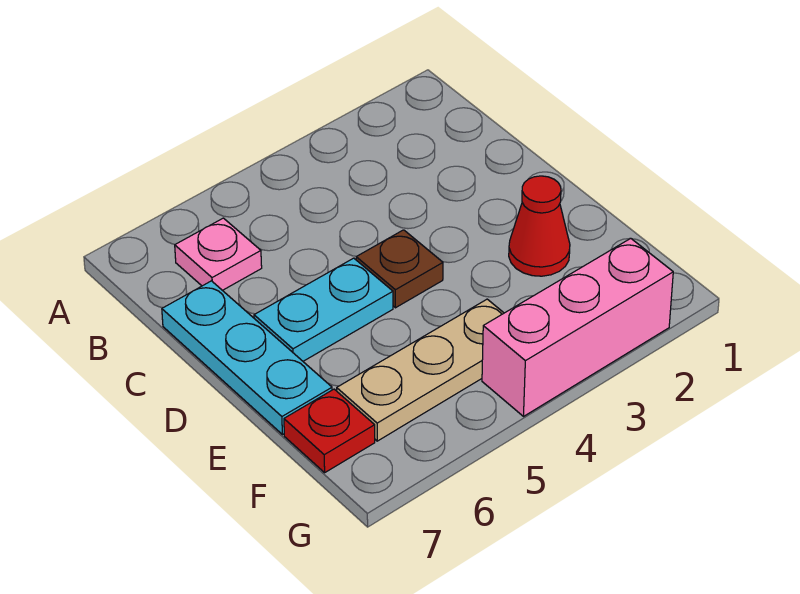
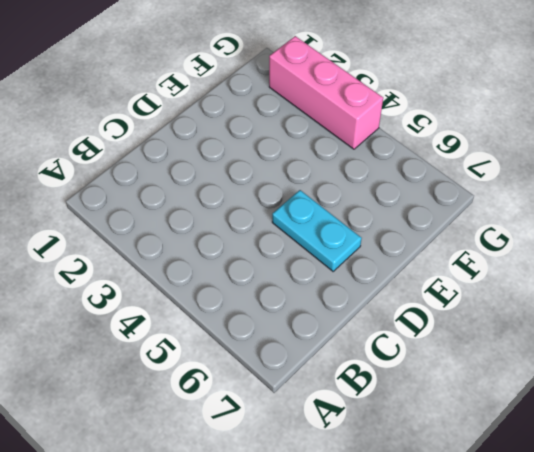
none -> pink 1x1 plate [175,218,262,290]
none -> cyan 1x3 plate [162,281,332,435]

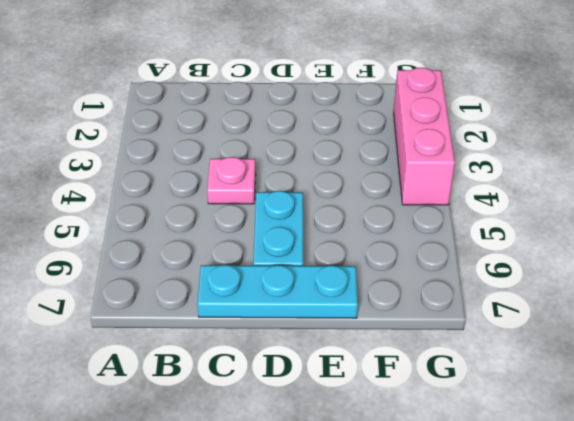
pink 1x1 plate [207,157,256,204] -> pink 1x1 plate moved to [175,218,262,290]
none -> brown 1x1 plate [356,230,443,308]
none -> red 1x1 cone [509,176,570,276]

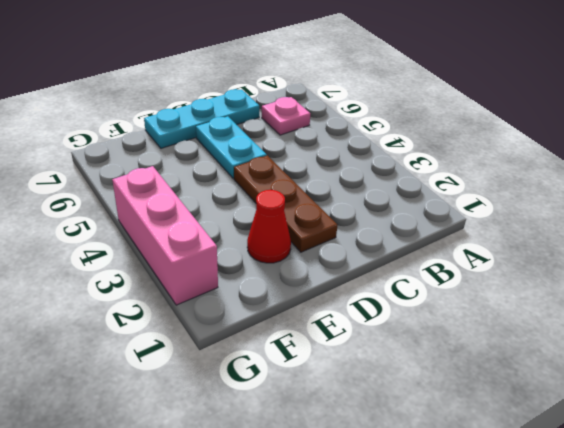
brown 1x3 plate [234,156,337,252] -> brown 1x1 plate [356,230,443,308]
none -> tan 1x3 plate [337,299,504,441]
none -> red 1x1 plate [284,389,375,472]

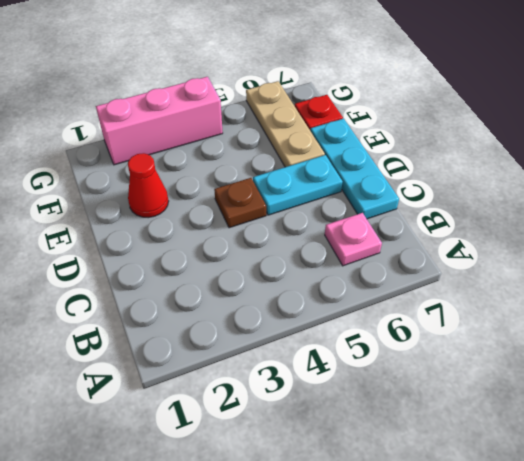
tan 1x3 plate [246,81,325,167] -> tan 1x3 plate turned to [337,299,504,441]

